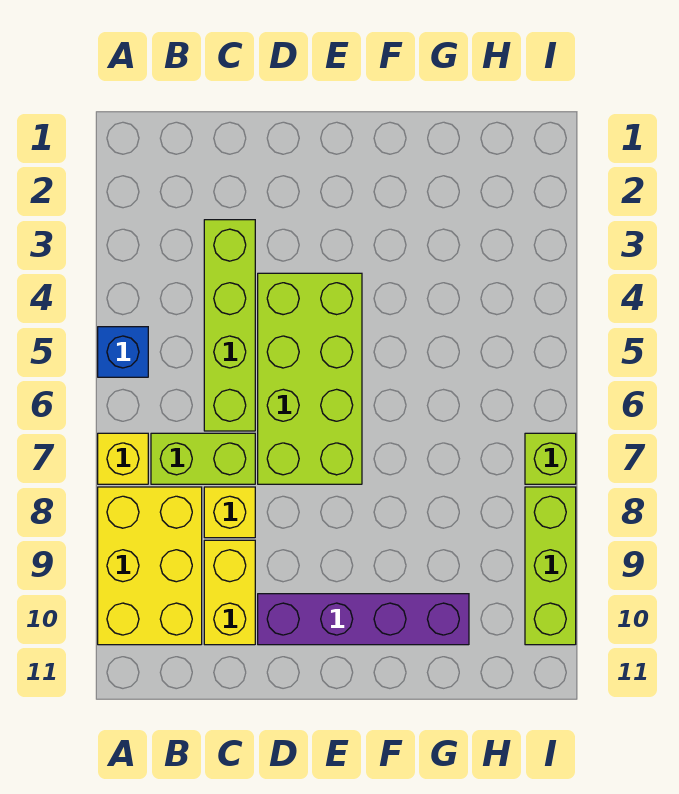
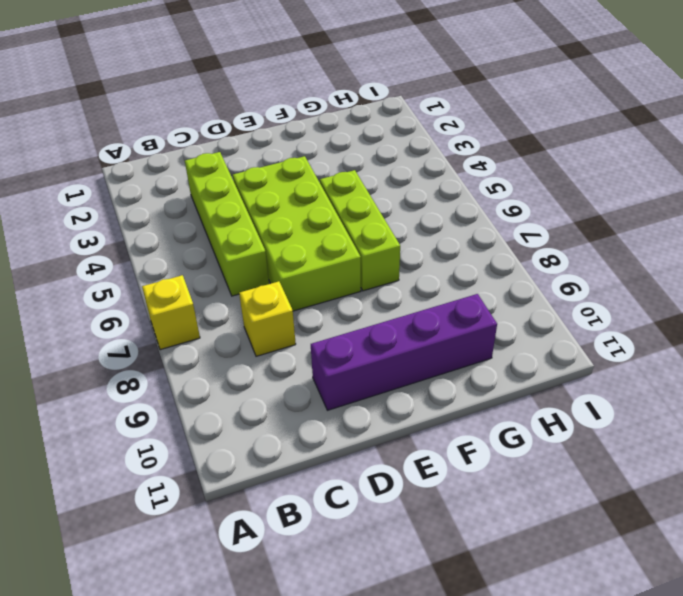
lime 1x3 brick [320,170,400,291] -> lime 1x3 brick moved to [525,487,576,645]
none -> blue 1x1 brick [98,327,148,377]
none -> yellow 2x3 brick [98,487,202,645]

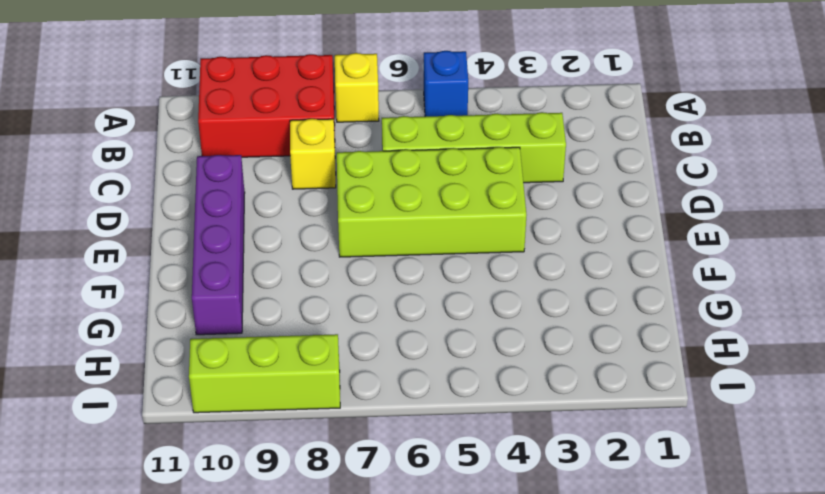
red 2x3 brick [198,54,335,157] -> yellow 2x3 brick [98,487,202,645]
none -> lime 1x2 brick [151,433,255,484]
none -> yellow 1x2 brick [204,540,255,645]

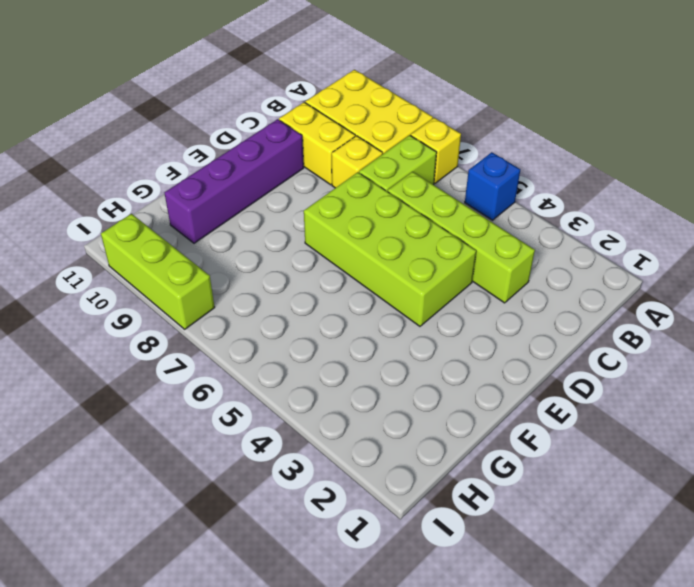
none -> lime 1x1 brick [525,433,576,484]

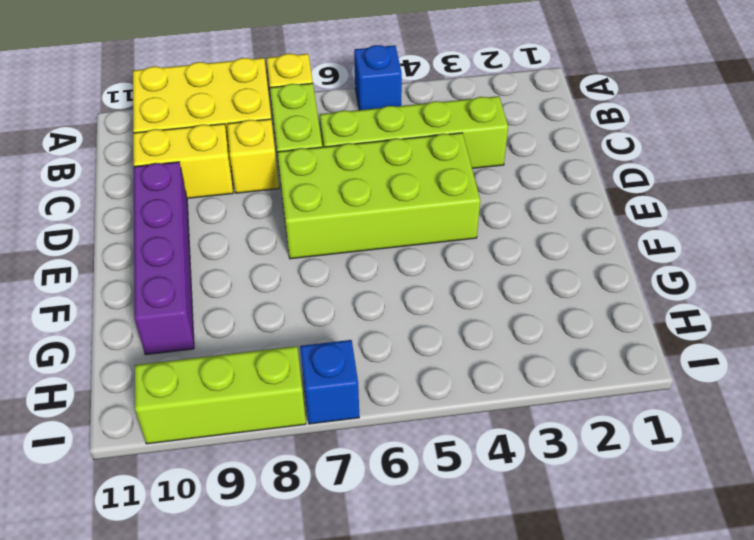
blue 1x1 brick [300,340,359,424] -> lime 1x1 brick [525,433,576,484]

